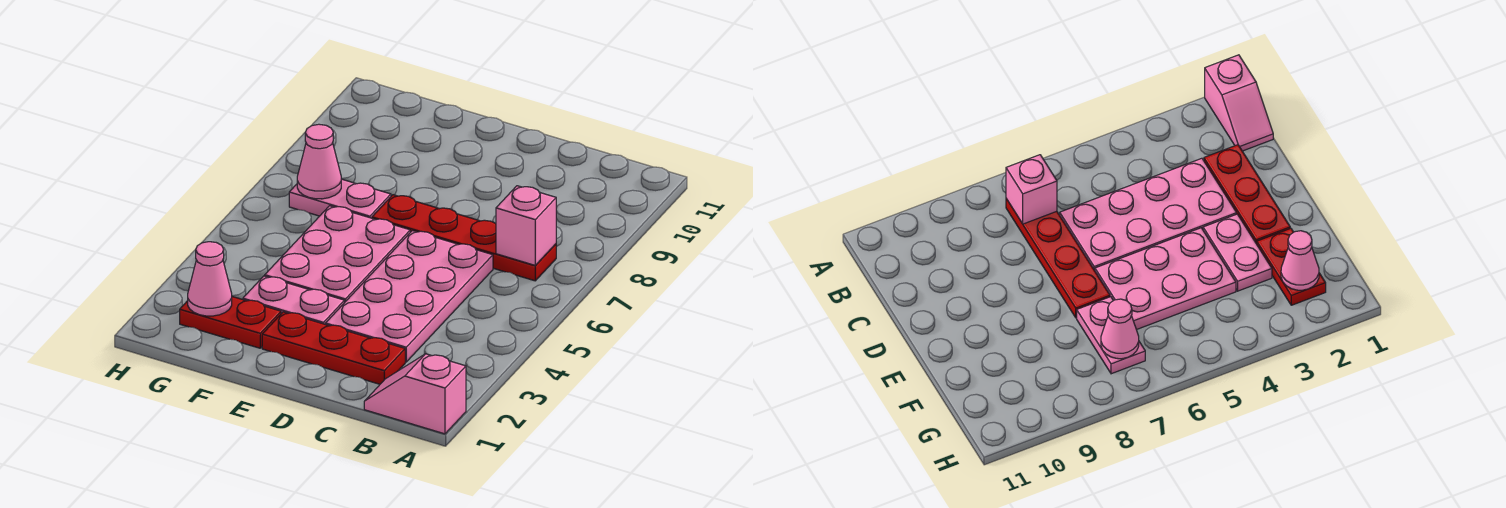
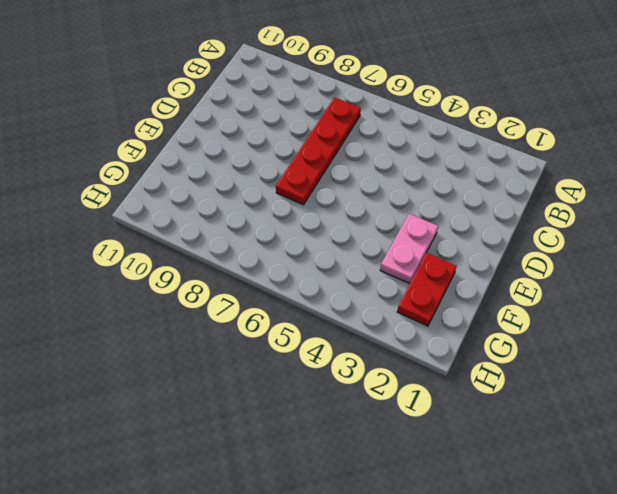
none -> pink 1x2 slope [364,354,466,434]
none -> red 1x3 plate [262,312,405,384]

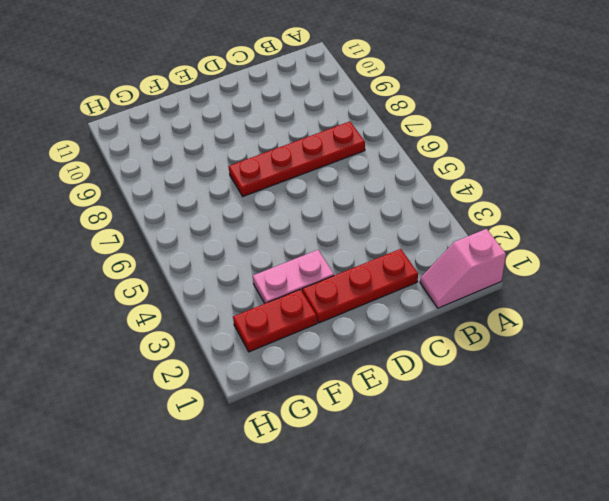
none -> pink 2x4 plate [326,231,493,362]
none -> pink 2x3 plate [265,206,410,303]

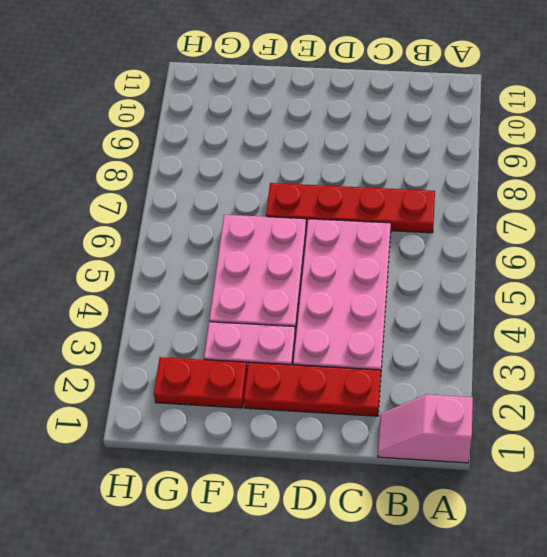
none -> pink 1x2 plate [289,179,391,218]
none -> pink 1x1 brick [496,186,556,265]

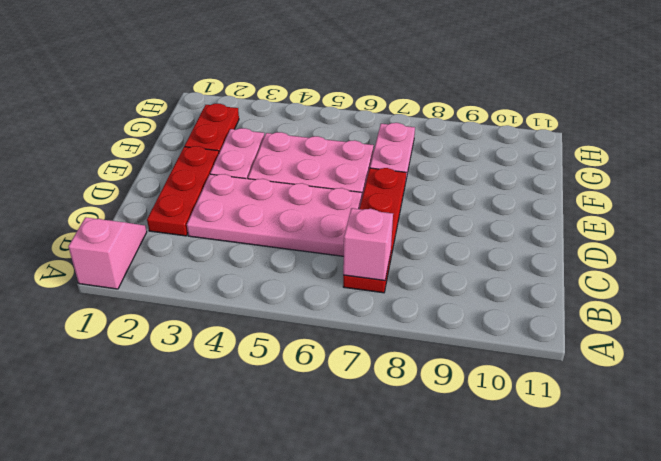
none -> pink 1x1 cone [188,242,232,316]
none -> pink 1x1 cone [297,124,341,199]

